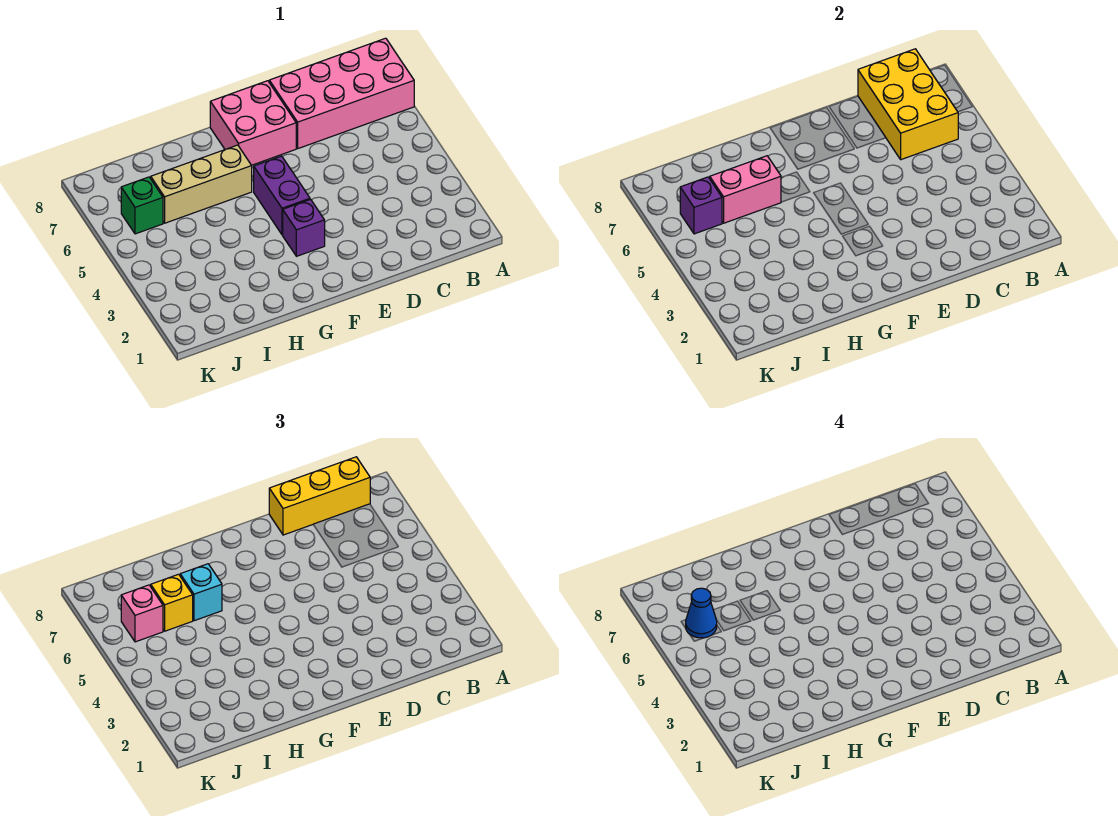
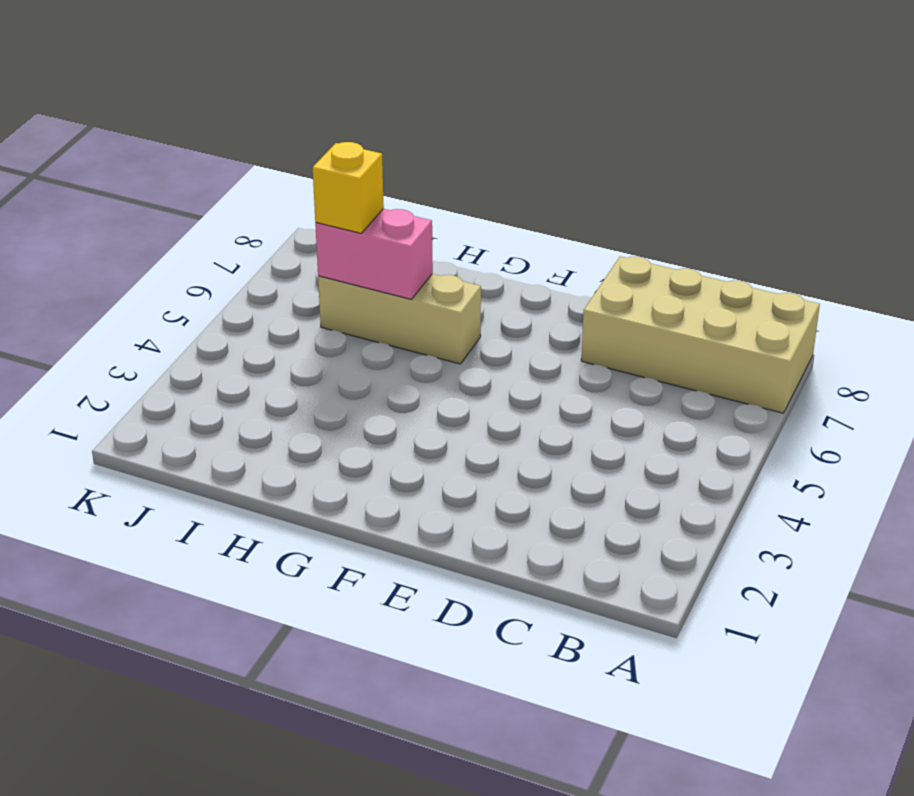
tan 2x4 brick [581,256,820,413] -> pink 2x4 brick [269,38,414,148]
none -> pink 2x2 brick [210,81,296,165]
none -> purple 1x1 brick [283,199,325,256]
none -> purple 1x2 brick [254,156,310,235]

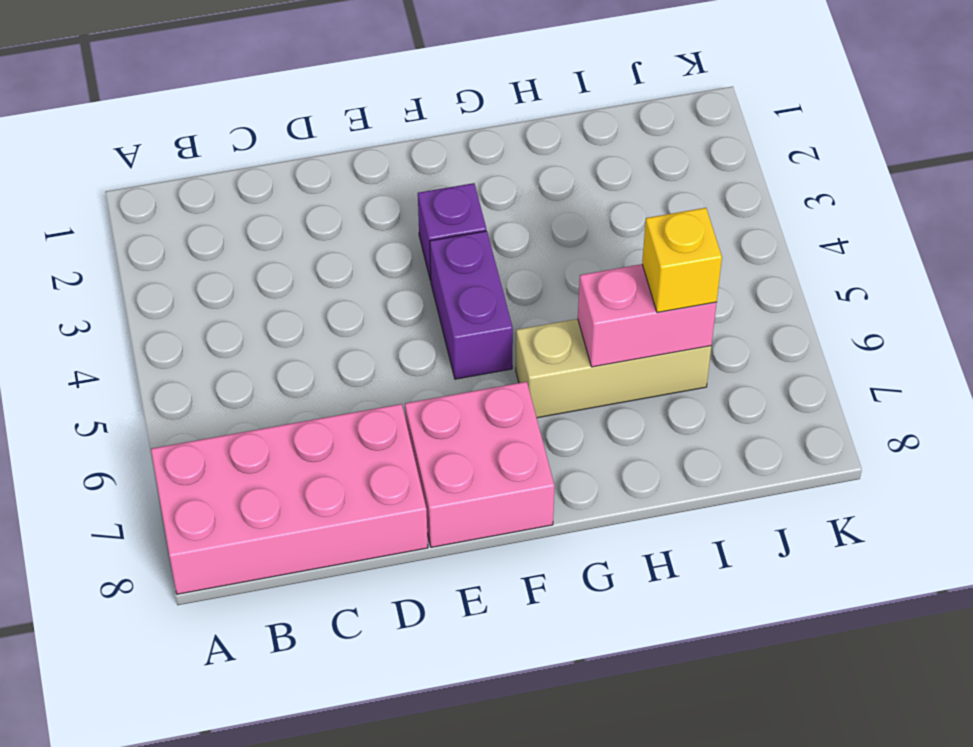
none -> green 1x1 brick [121,177,163,234]
none -> yellow 2x3 brick [858,49,958,160]
none -> purple 1x1 brick [680,177,722,234]

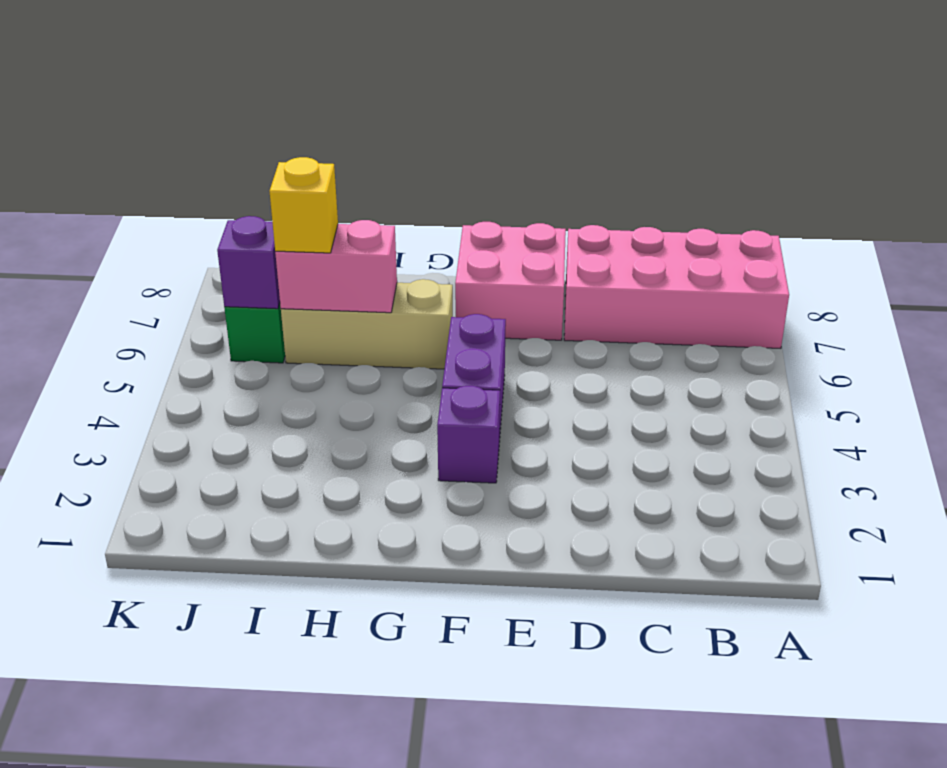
none -> yellow 2x3 brick [858,49,958,160]
none -> yellow 1x3 brick [269,457,370,535]
none -> cyan 1x1 brick [180,564,222,621]

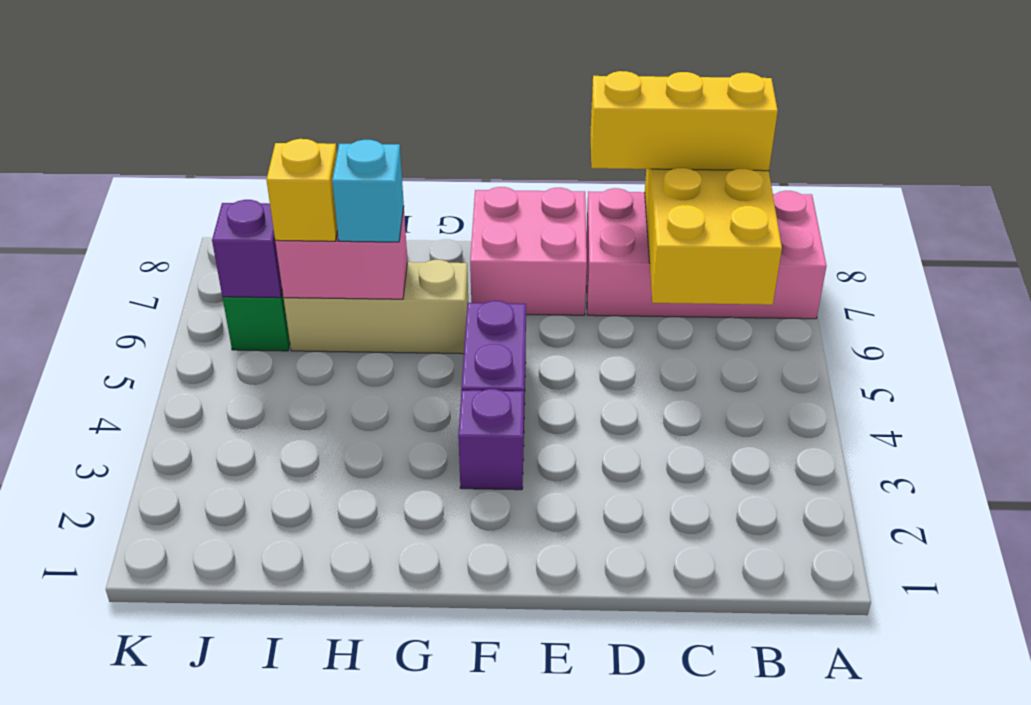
none -> pink 1x1 brick [121,585,163,642]
none -> blue 1x1 cone [686,588,717,638]

